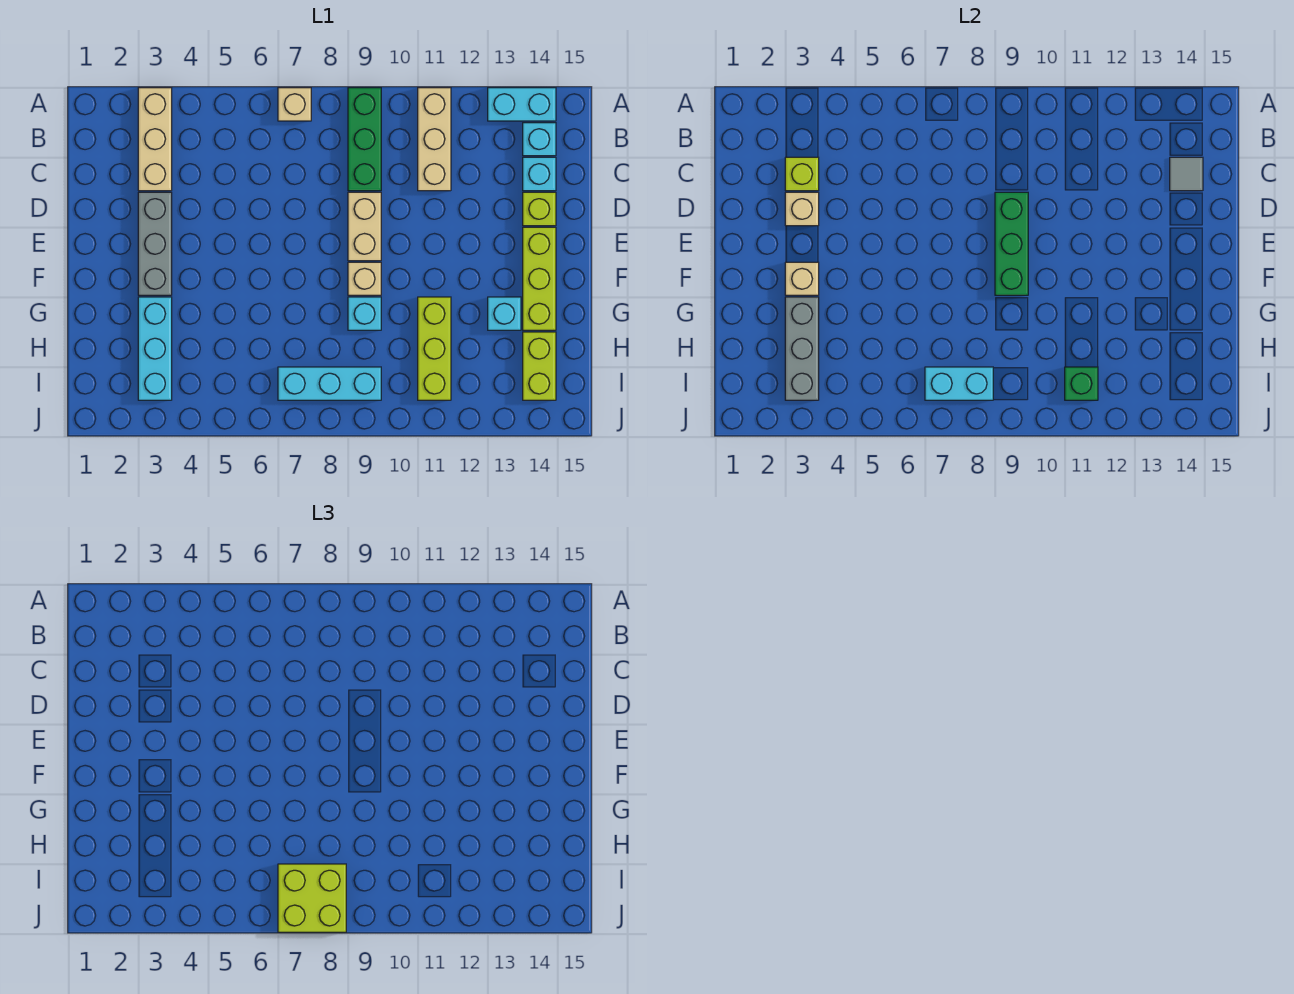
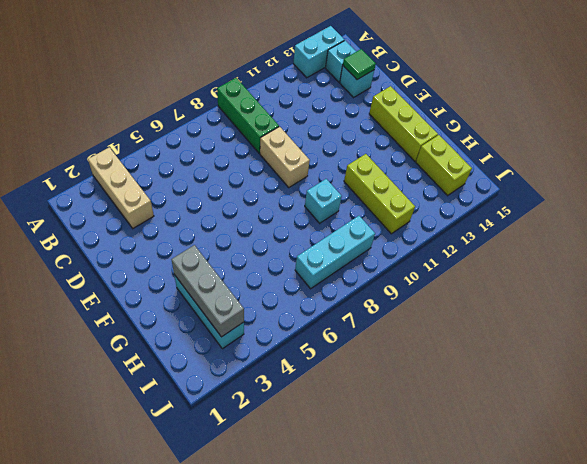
green 1x1 tile [343,49,376,80] -> grey 1x1 tile [1170,157,1203,191]
none -> tan 1x1 brick [278,88,311,121]
none -> tan 1x3 brick [418,88,451,191]
none -> grey 1x3 brick [138,192,172,295]

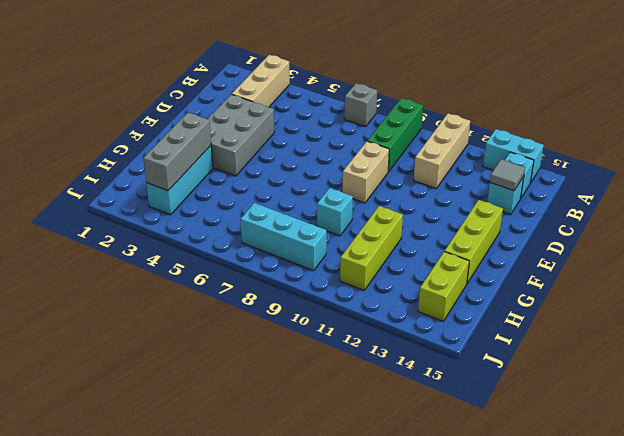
grey 1x1 brick [344,83,377,127] -> tan 1x1 brick [278,88,311,121]
grey 2x3 brick [207,94,275,176] -> grey 1x3 brick [138,192,172,295]
none -> lime 1x1 brick [523,192,556,226]
none -> tan 1x1 brick [348,262,381,295]
none -> cyan 1x1 brick [488,297,521,330]

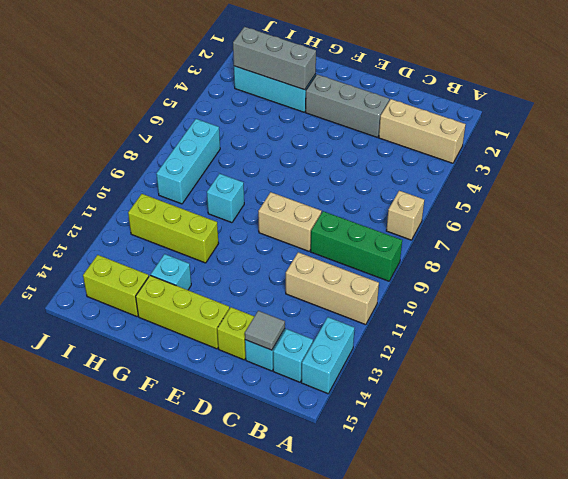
none -> tan 1x1 brick [348,262,381,295]
none -> lime 1x1 brick [785,157,819,191]
none -> tan 1x1 brick [785,192,819,226]

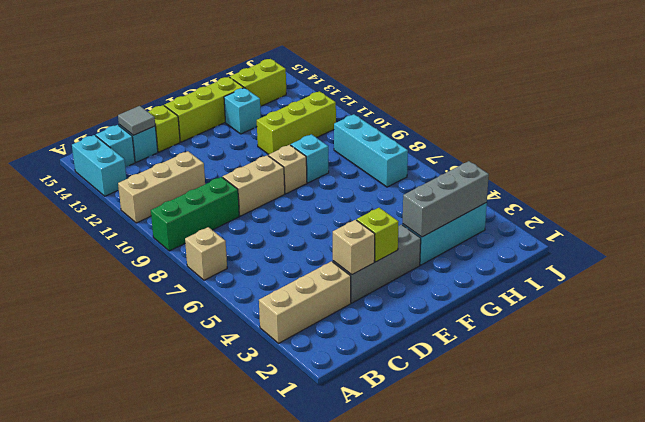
lime 1x1 brick [357,208,399,262] -> lime 1x1 brick moved to [785,157,819,191]
none -> green 1x3 brick [995,192,1028,295]
none -> tan 1x1 brick [785,262,819,295]
none -> cyan 1x2 brick [925,367,993,400]

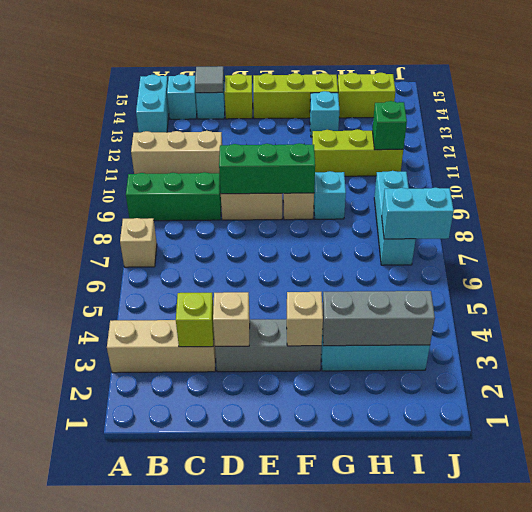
cyan 1x2 brick [382,188,454,239] -> cyan 1x2 brick turned to [925,367,993,400]
none -> lime 2x2 brick [278,864,346,932]

